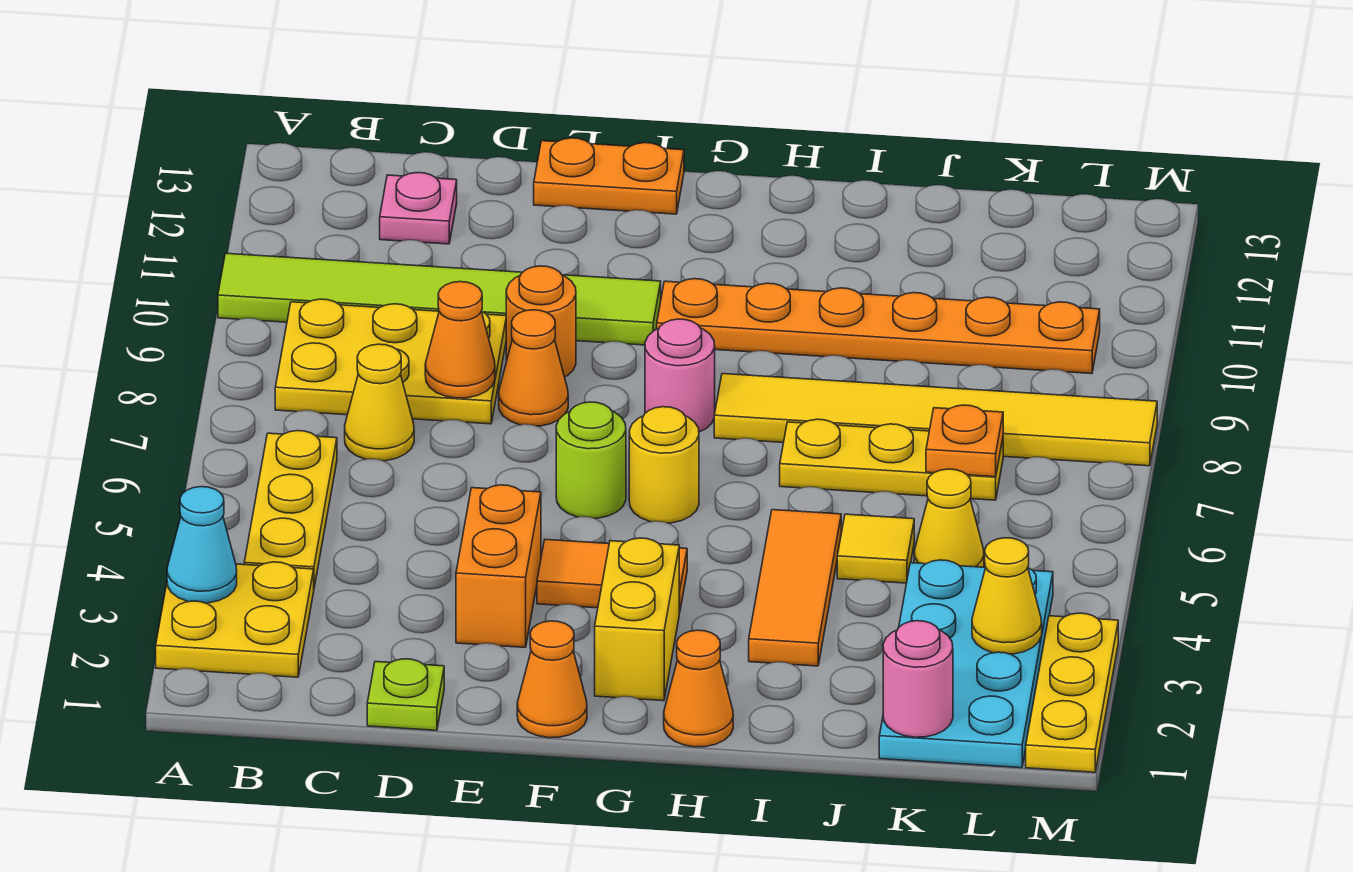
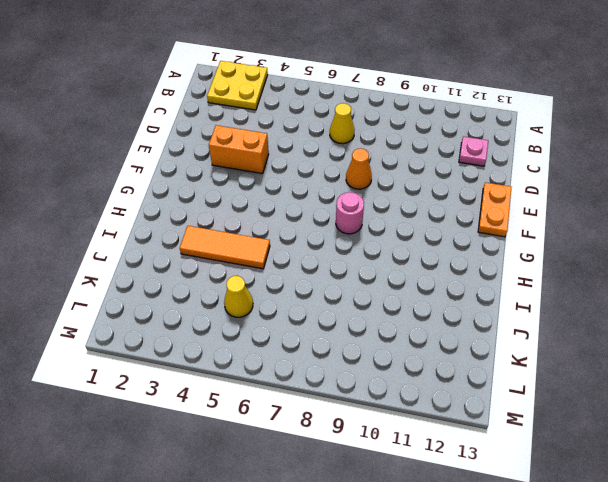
none -> lime 1x6 tile [218,253,661,345]
none -> yellow 1x3 plate [244,431,337,587]
none -> yellow 2x3 plate [275,299,506,424]
none -> lime 1x1 plate [367,659,444,730]

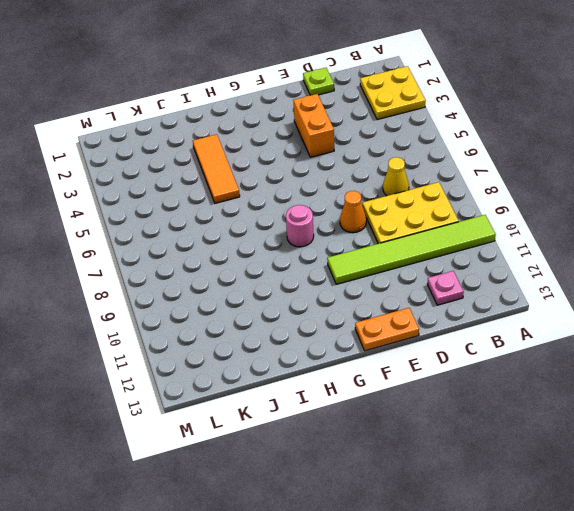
none -> yellow 1x3 plate [244,431,337,587]
none -> orange 1x1 round brick [506,266,576,377]
none -> orange 1x1 cone [517,621,587,738]
none -> orange 1x2 tile [537,539,687,613]

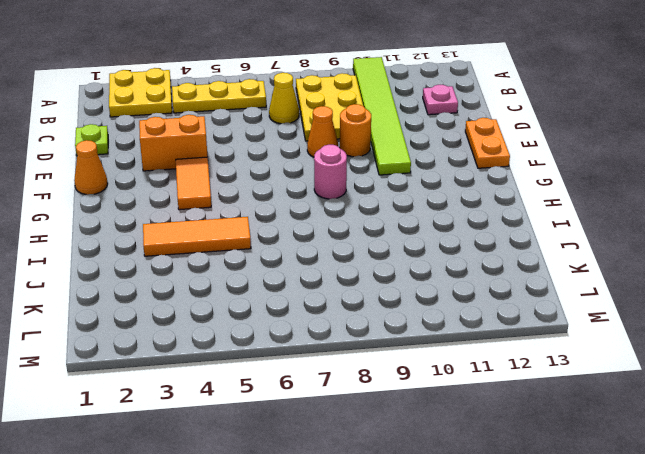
none -> lime 1x1 round brick [556,402,626,518]
none -> yellow 1x2 brick [595,538,679,701]
none -> yellow 1x1 round brick [629,407,699,523]
none -> orange 1x6 plate [657,279,1100,374]

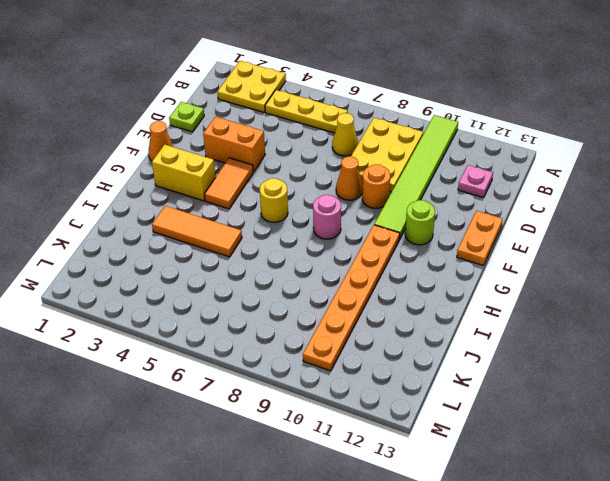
lime 1x1 round brick [405,200,435,245] -> lime 1x1 round brick moved to [556,402,626,518]
none -> orange 1x1 cone [664,630,733,747]
none -> yellow 1x6 tile [714,374,1157,466]
none -> yellow 1x3 plate [780,419,1003,500]
none -> yellow 1x1 tile [837,514,914,583]

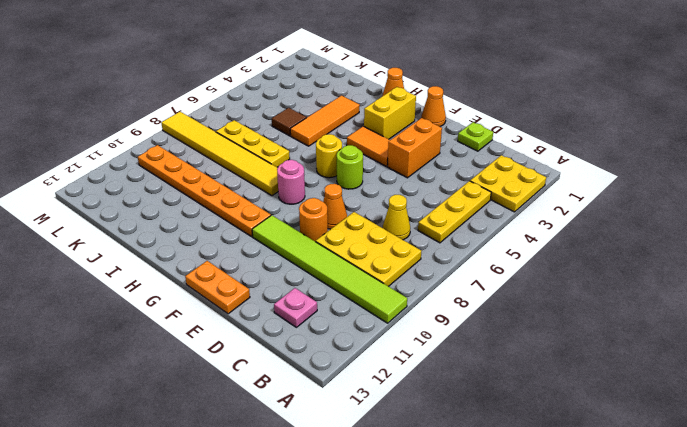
brown 1x1 tile [272,108,306,136] -> yellow 1x1 tile [837,514,914,583]
none -> cyan 2x4 plate [879,560,1053,768]
none -> yellow 1x1 cone [914,469,984,567]
none -> yellow 1x3 plate [1026,613,1118,772]
none -> cyan 1x1 cone [167,487,237,603]

